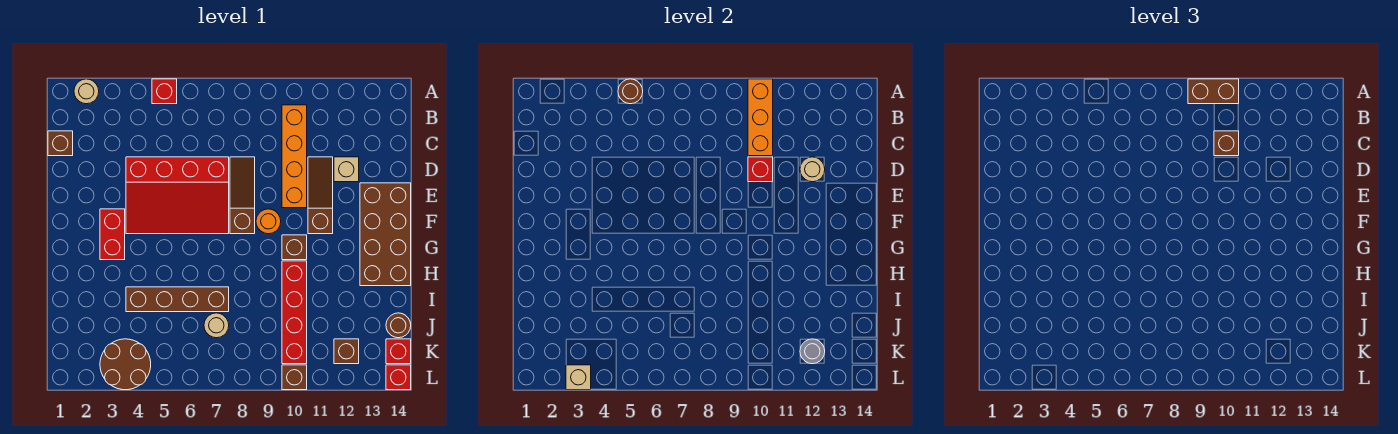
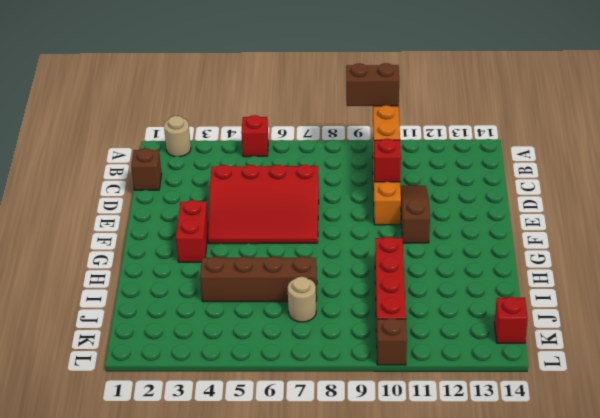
none -> brown 1x3 slope [230,157,255,234]
none -> tan 1x1 brick [334,157,359,182]
none -> brown 2x4 brick [360,183,411,286]

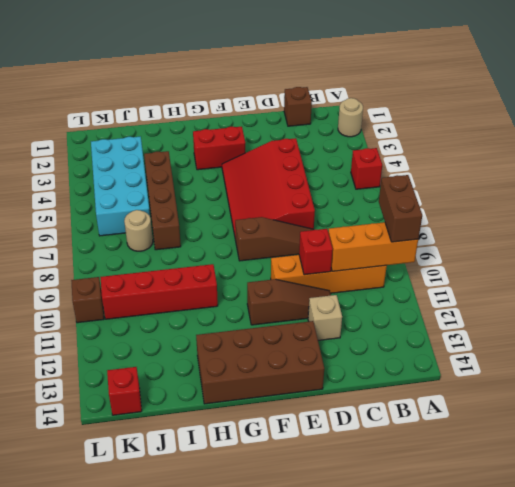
cyan 2x4 brick [91,136,150,236] -> brown 2x2 round brick [100,339,151,390]
none -> orange 1x1 round brick [256,209,281,234]
none -> brown 1x1 brick [282,235,307,260]
none -> brown 1x1 round brick [386,313,411,338]

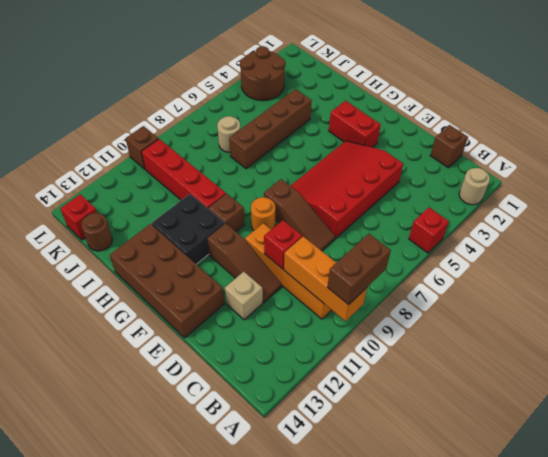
black 2x2 brick [152,194,225,264] -> none
none -> brown 1x1 brick [334,339,359,364]
none -> red 1x1 brick [386,365,411,390]
none -> brown 1x1 round brick [618,79,643,104]

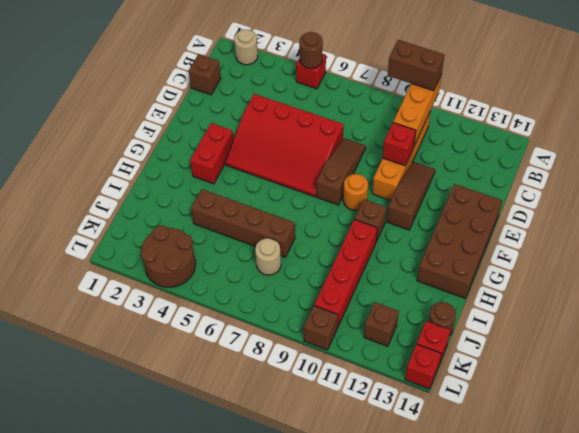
none -> tan 1x1 brick [334,157,359,182]
none -> tan 1x1 round brick [800,157,825,182]
none -> grey 1x1 round brick [800,339,825,364]

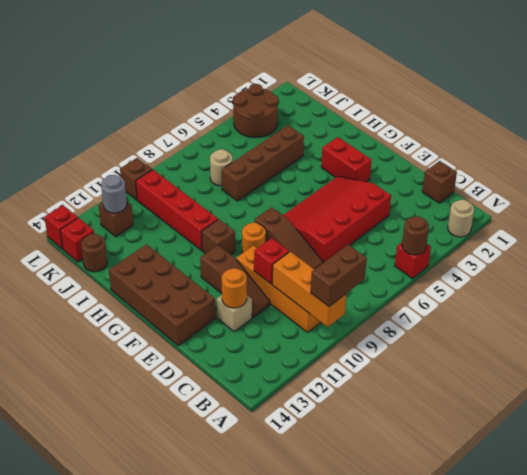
orange 1x1 round brick [222,268,247,308] -> tan 1x1 round brick [800,157,825,182]
none -> tan 1x1 brick [566,365,591,390]
none -> brown 1x1 brick [1214,131,1239,156]

